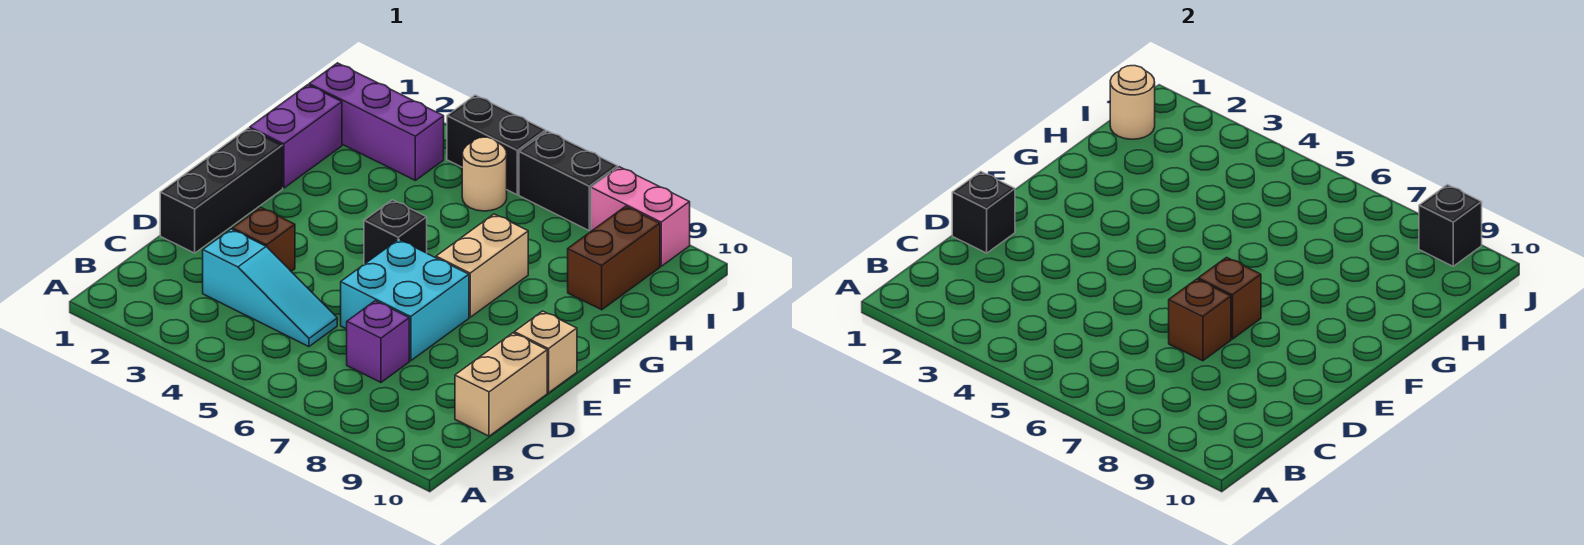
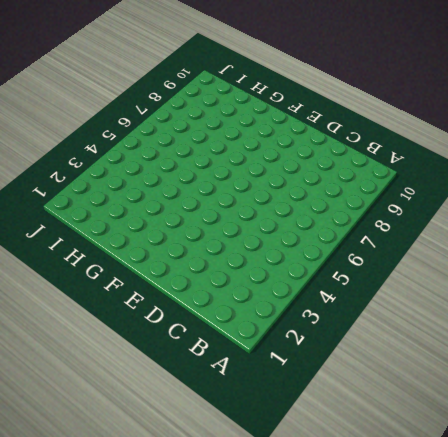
none -> cyan 1x3 slope [203,229,337,347]
none -> purple 1x1 brick [347,301,409,382]
none -> tan 1x2 brick [455,333,547,436]

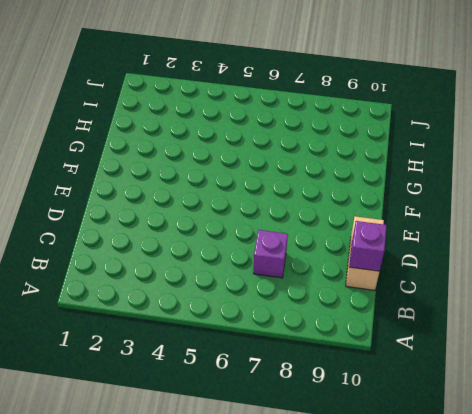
purple 1x1 brick [349,221,387,271] -> none
none -> cyan 1x3 slope [203,229,337,347]
none -> black 1x3 brick [160,128,283,253]
none -> brown 1x1 brick [233,207,295,271]

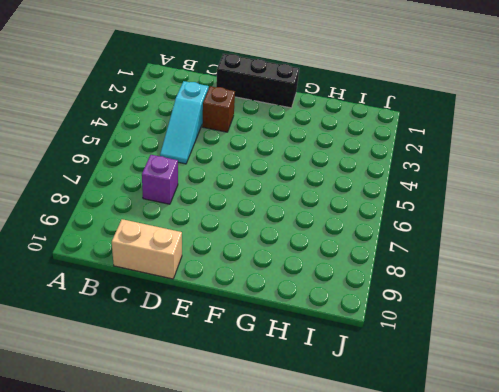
none -> cyan 2x2 brick [341,239,469,361]
none -> tan 1x1 brick [514,311,577,393]
none -> black 1x1 brick [364,200,427,264]

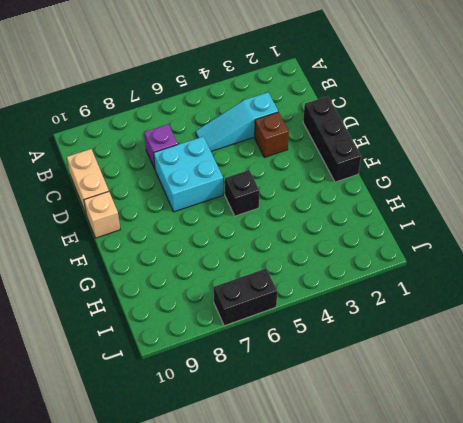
none -> tan 1x2 brick [436,214,528,317]
none -> purple 1x2 brick [250,85,342,188]
none -> brown 1x2 brick [568,206,660,310]

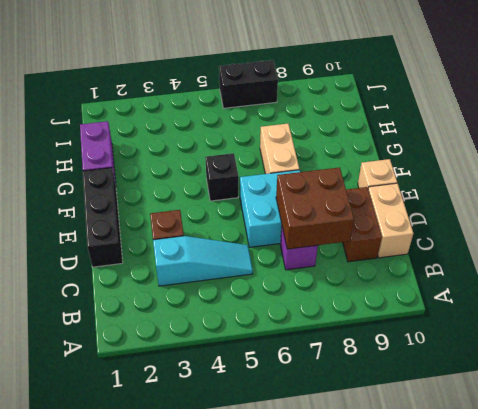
brown 2x2 brick [276,167,354,249] -> brown 1x1 brick [1169,279,1231,361]
brown 1x2 brick [343,187,382,262] -> brown 1x2 brick moved to [568,206,660,310]
none -> purple 1x3 brick [309,63,444,180]
none -> tan 1x1 round brick [462,137,507,211]
none -> black 1x2 brick [447,95,546,195]

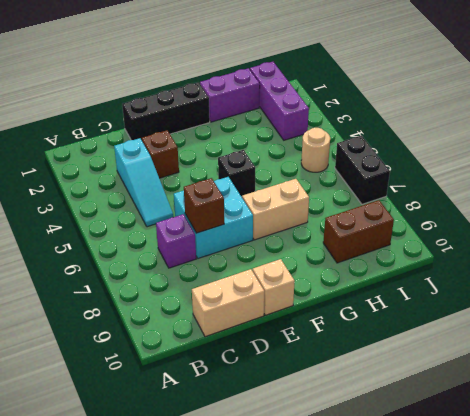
none -> black 1x2 brick [447,95,546,195]
none -> pink 1x2 brick [591,167,690,266]
none -> black 1x1 brick [952,172,1015,253]

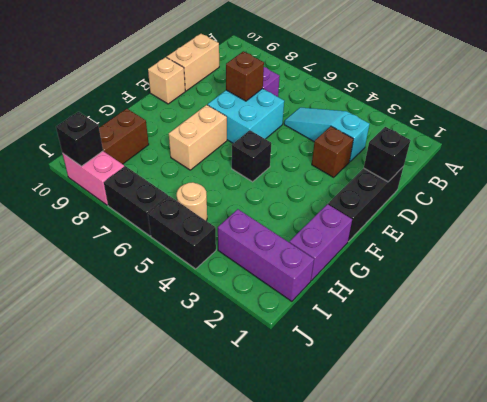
none -> brown 1x1 brick [1198,257,1261,339]
none -> tan 1x1 round brick [1110,66,1155,139]

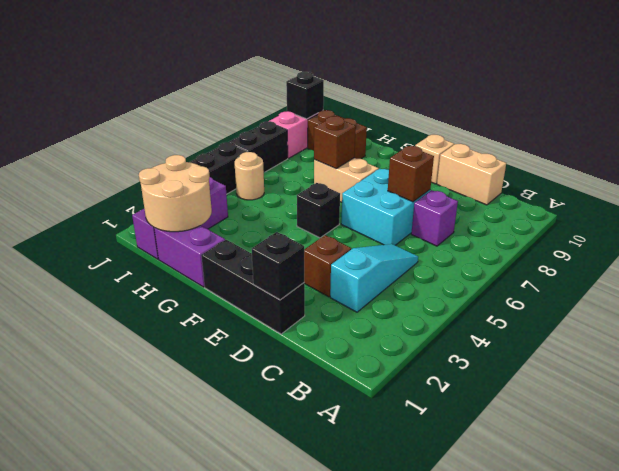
brown 1x1 brick [314,116,356,169] -> brown 1x1 brick moved to [1198,257,1261,339]
tan 2x2 round brick [139,155,212,232] -> tan 1x1 round brick [1110,66,1155,139]

